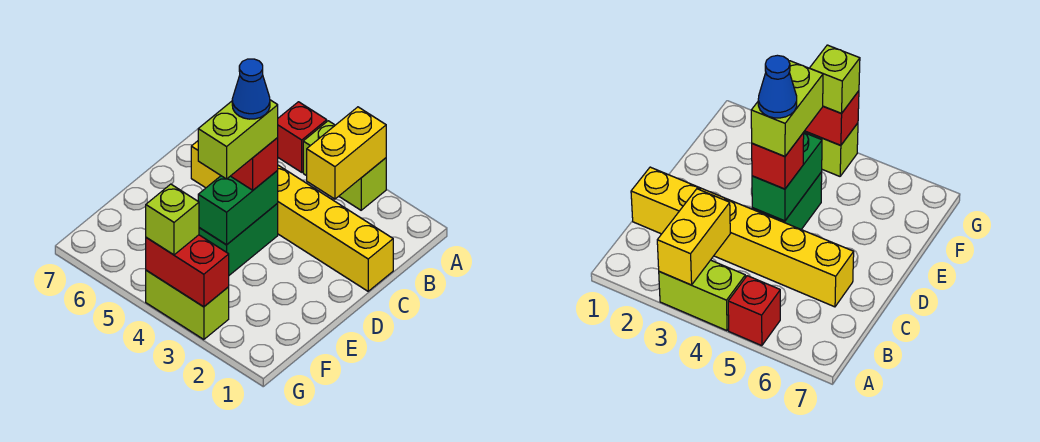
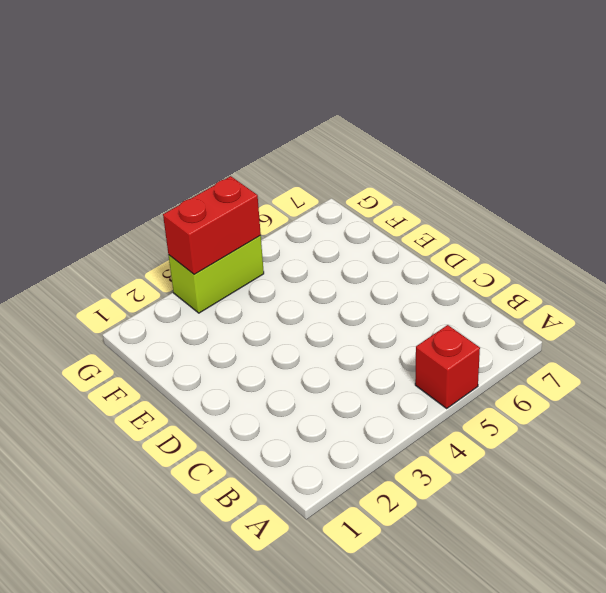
none -> lime 1x2 brick [303,121,386,210]
none -> yellow 1x6 brick [191,141,393,291]
none -> green 1x2 brick [199,203,278,275]

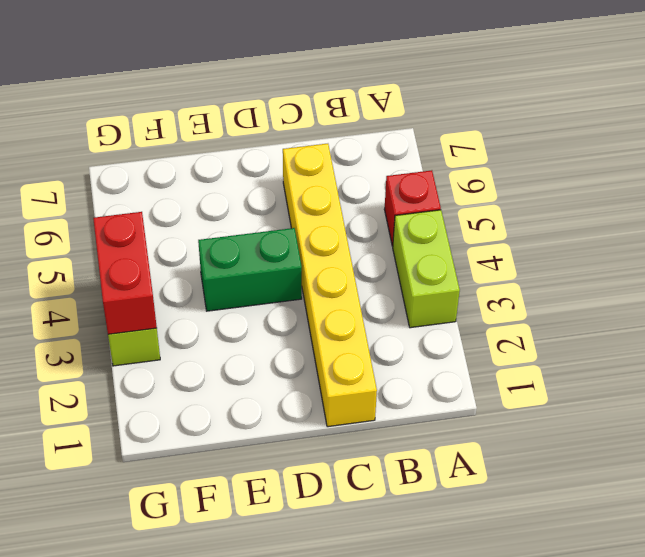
none -> yellow 1x2 brick [307,107,386,199]
none -> green 1x2 brick [198,171,278,245]
none -> red 1x1 brick [231,138,278,190]

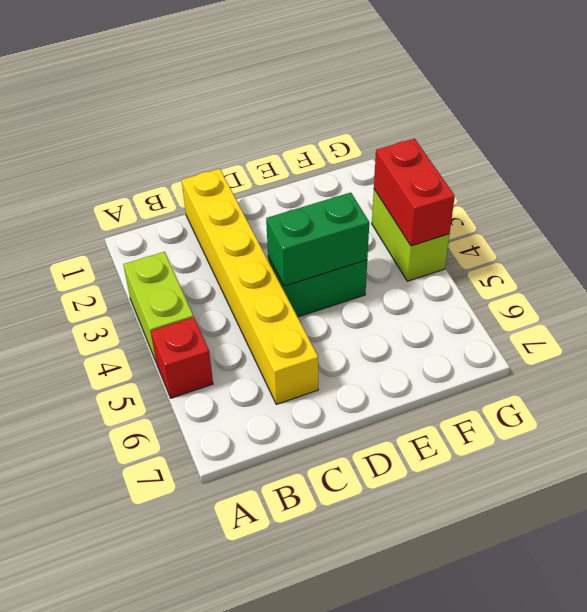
none -> yellow 1x2 brick [307,107,386,199]
none -> red 1x1 brick [231,138,278,190]
none -> lime 1x1 brick [146,184,199,255]

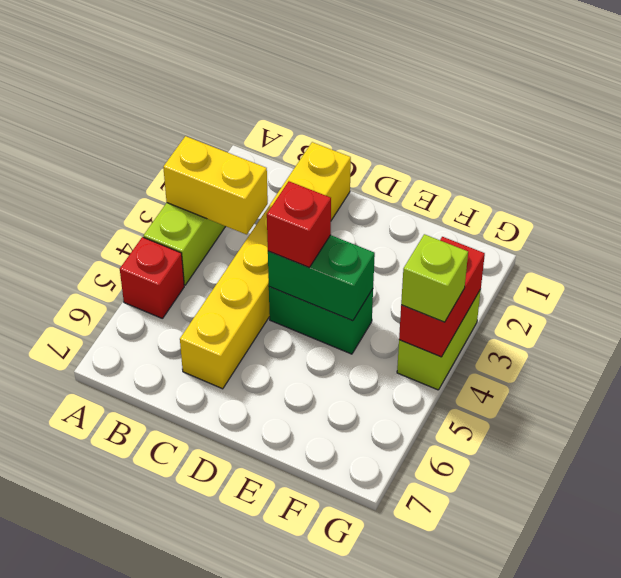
none -> lime 1x2 brick [198,100,278,179]
none -> blue 1x1 cone [232,59,270,119]

